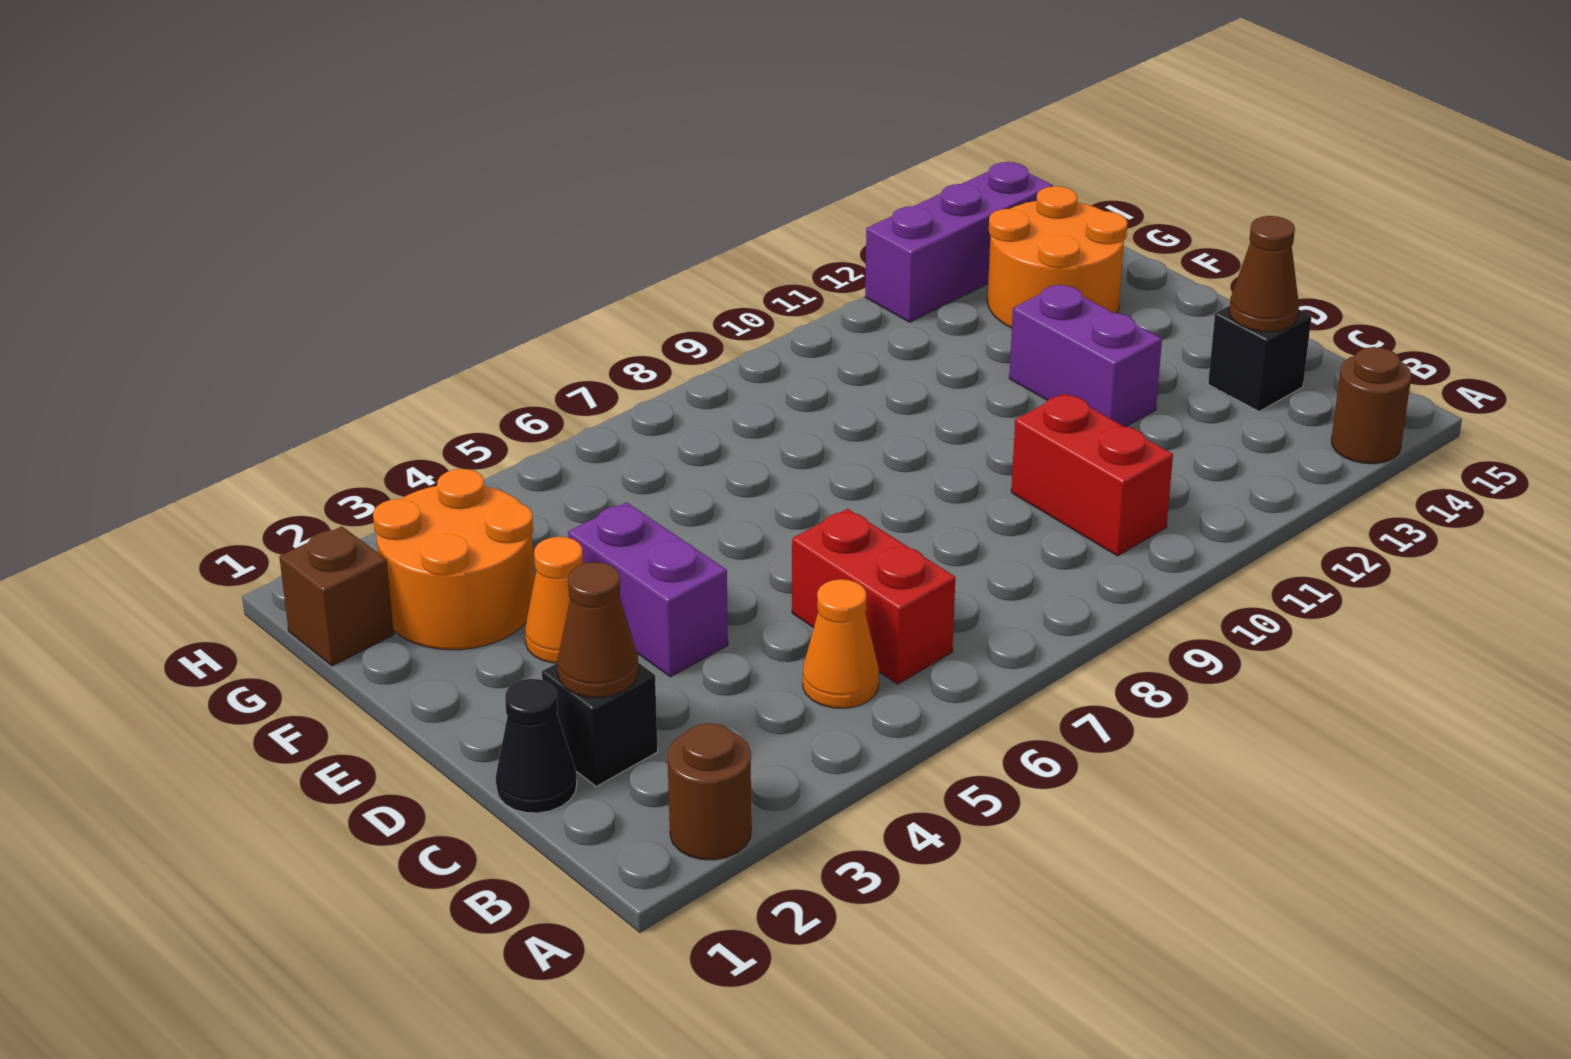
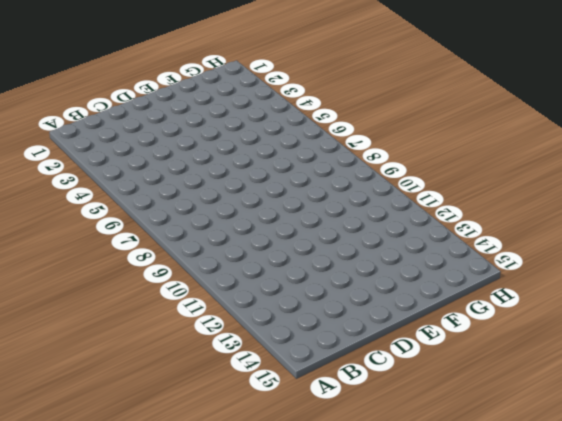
none -> brown 1x1 round brick [668,723,751,860]
none -> brown 1x1 round brick [1331,347,1411,464]
none -> orange 1x1 cone [803,579,879,708]

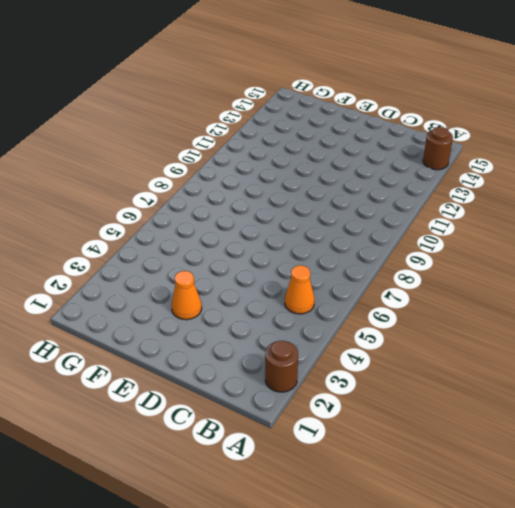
none -> red 1x2 brick [792,509,955,684]
none -> red 1x2 brick [1011,393,1173,556]
none -> black 1x1 cone [496,679,577,813]

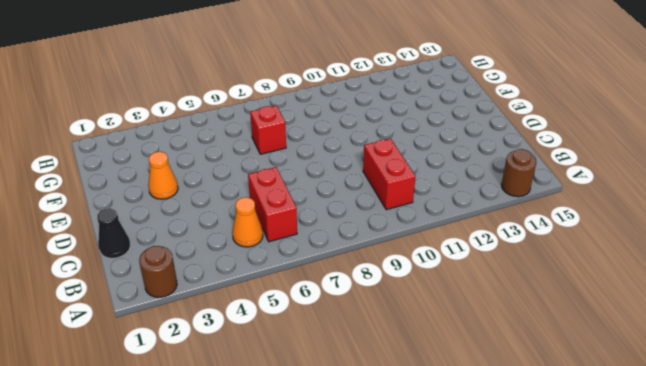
red 1x1 brick [250,106,286,154] -> none
none -> black 1x1 brick [542,663,658,786]
none -> black 1x1 brick [1208,306,1312,411]
none -> purple 1x2 brick [568,502,728,677]

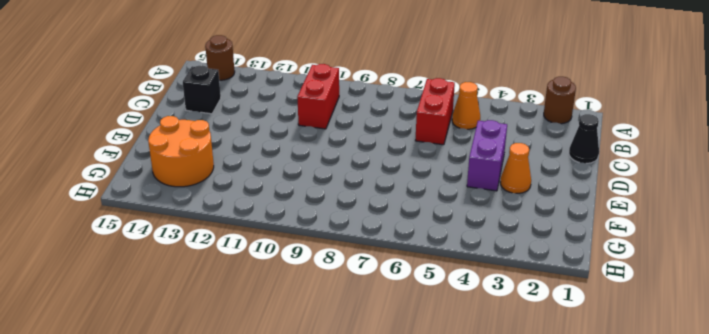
none -> black 1x1 brick [542,663,658,786]
none -> purple 1x2 brick [1009,284,1162,427]
none -> orange 2x2 round brick [373,469,535,650]

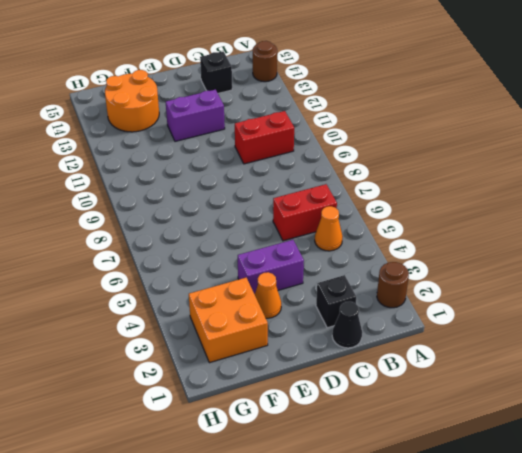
orange 2x2 brick [189,278,268,363] -> orange 2x2 round brick [373,469,535,650]
none -> brown 1x1 brick [279,526,394,666]
none -> purple 1x3 brick [865,162,1053,322]
none -> brown 1x1 cone [557,562,639,698]

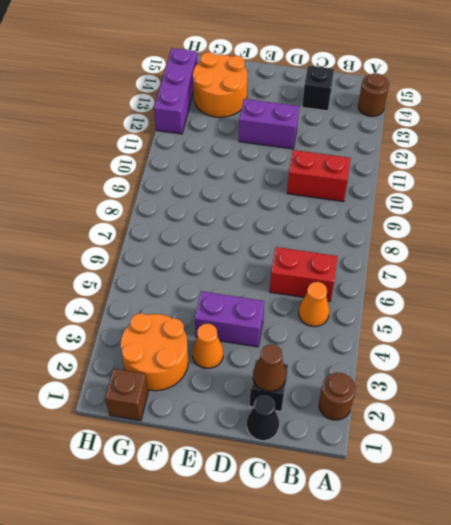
none -> brown 1x1 cone [1229,216,1299,332]

